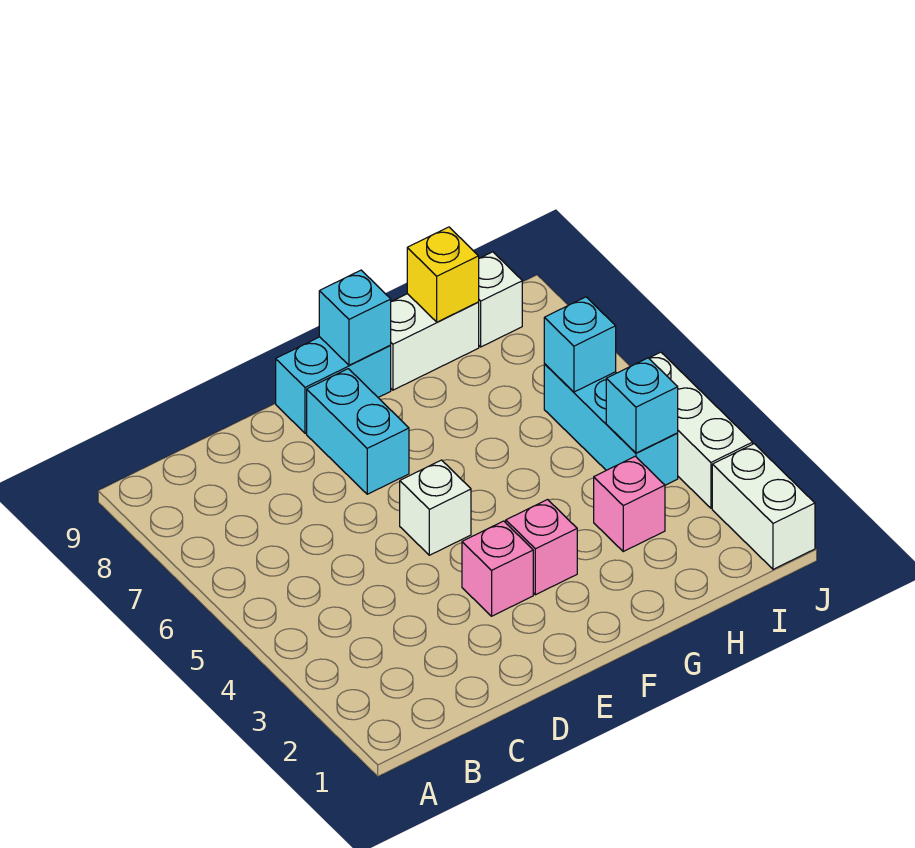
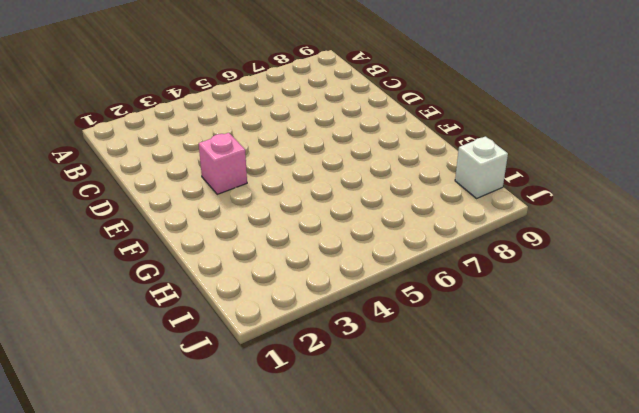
none -> white 1x1 brick [400,460,471,555]
none -> cyan 1x2 brick [307,369,409,494]
none -> cyan 1x2 brick [276,337,391,433]

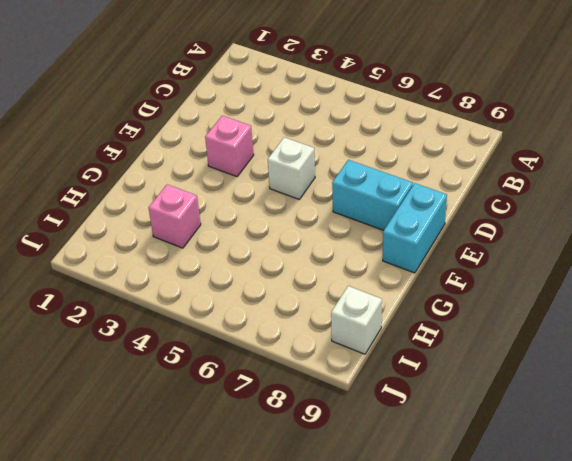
none -> pink 1x1 brick [506,500,577,595]
none -> white 1x2 brick [390,294,479,390]
none -> cyan 1x3 brick [544,364,678,485]

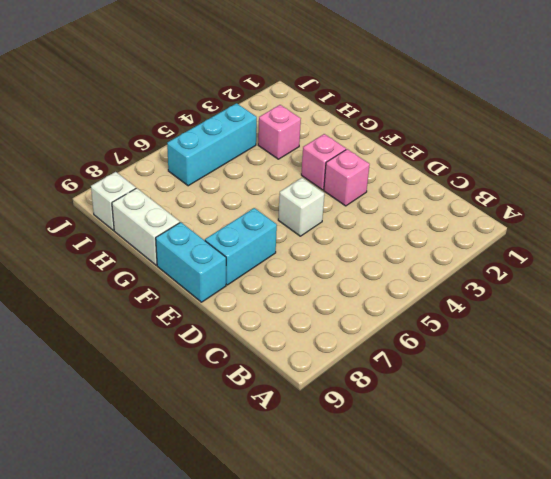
none -> white 1x2 brick [712,444,815,569]
none -> white 1x3 brick [649,352,753,508]
none -> cyan 1x1 brick [319,270,391,365]

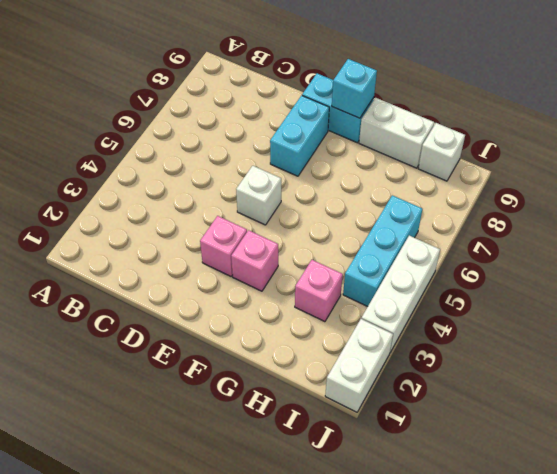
none -> yellow 1x1 brick [407,227,479,322]
none -> cyan 1x1 brick [606,358,678,453]
none -> cyan 1x1 brick [544,297,616,392]

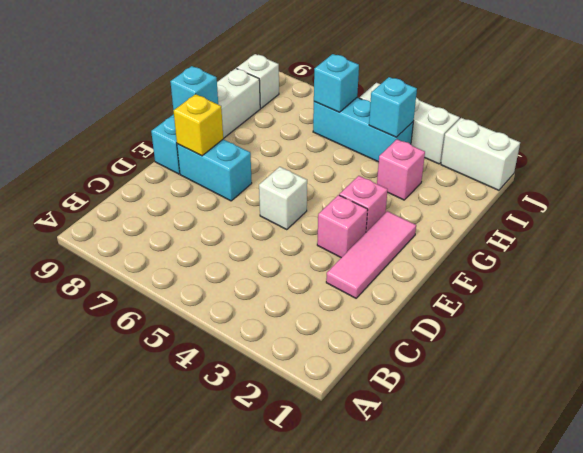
pink 1x3 tile [326,211,416,298] -> none
yellow 1x1 brick [174,94,223,156] -> yellow 1x1 brick moved to [407,227,479,322]

